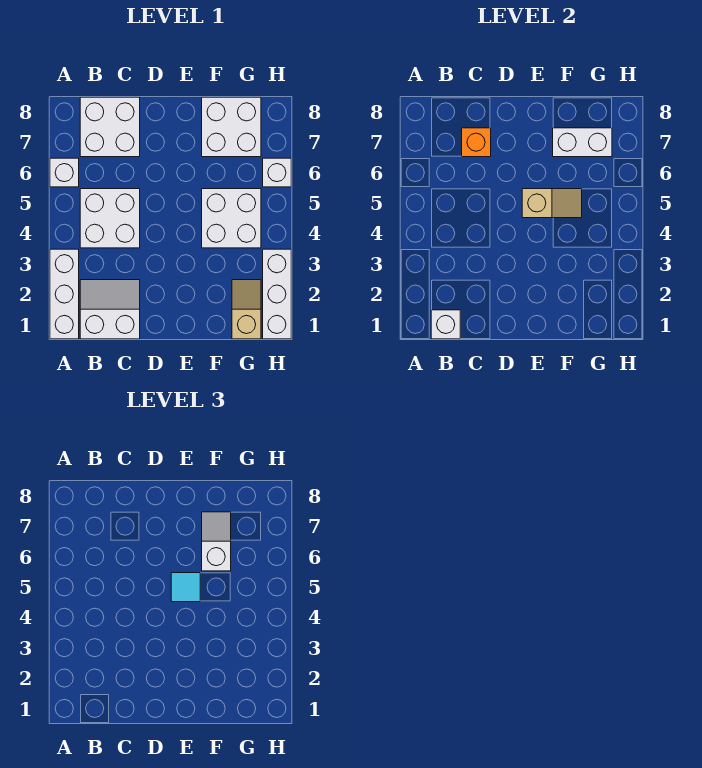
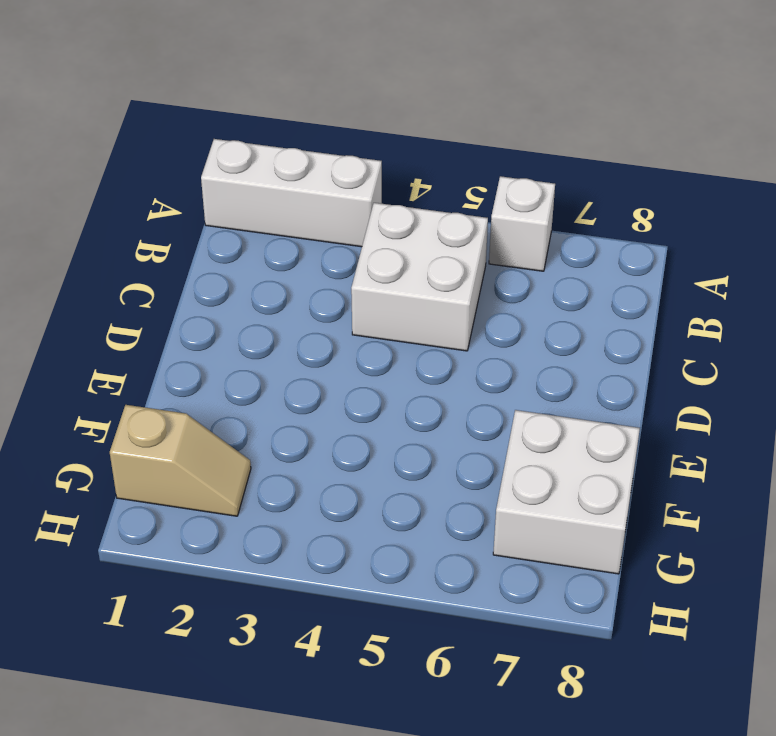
none -> white 2x2 slope [80,280,140,339]
none -> white 2x2 brick [80,97,140,157]
none -> white 2x2 brick [202,189,261,248]

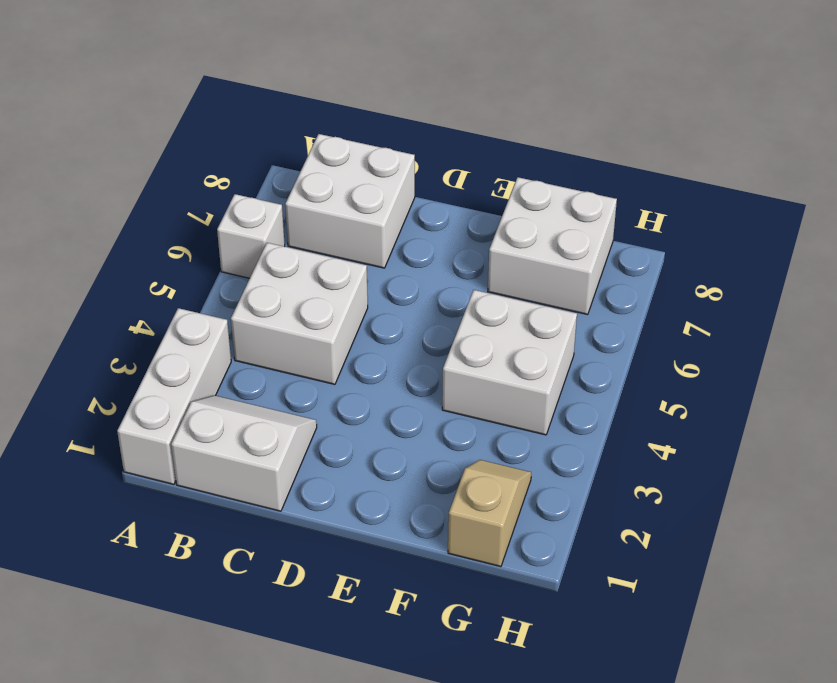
none -> white 1x3 brick [263,249,291,339]
none -> white 1x1 brick [263,158,291,187]
none -> white 1x1 brick [431,310,460,339]

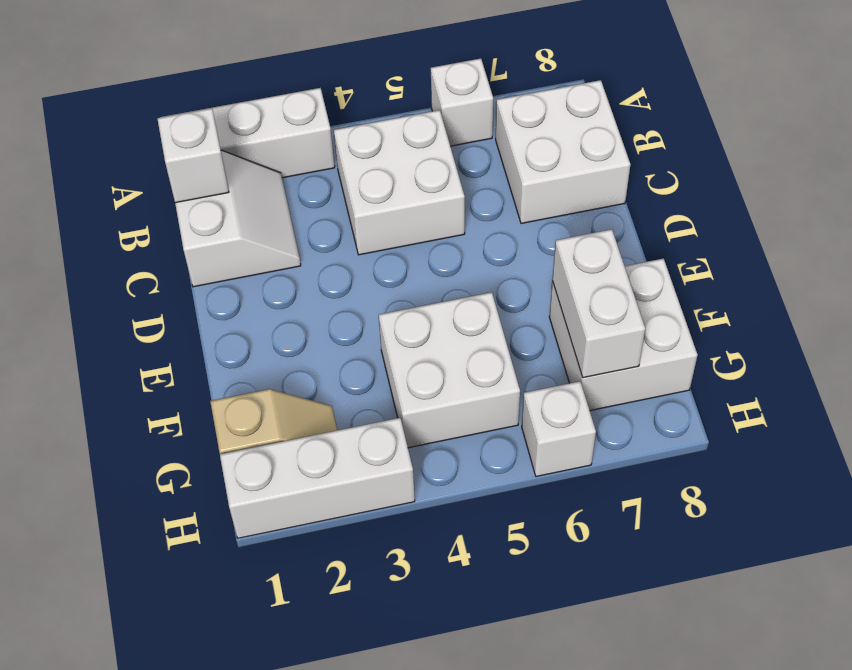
none -> orange 1x1 brick [462,128,491,157]
none -> tan 1x2 slope [522,189,582,218]
none -> cyan 1x1 tile [171,573,200,602]

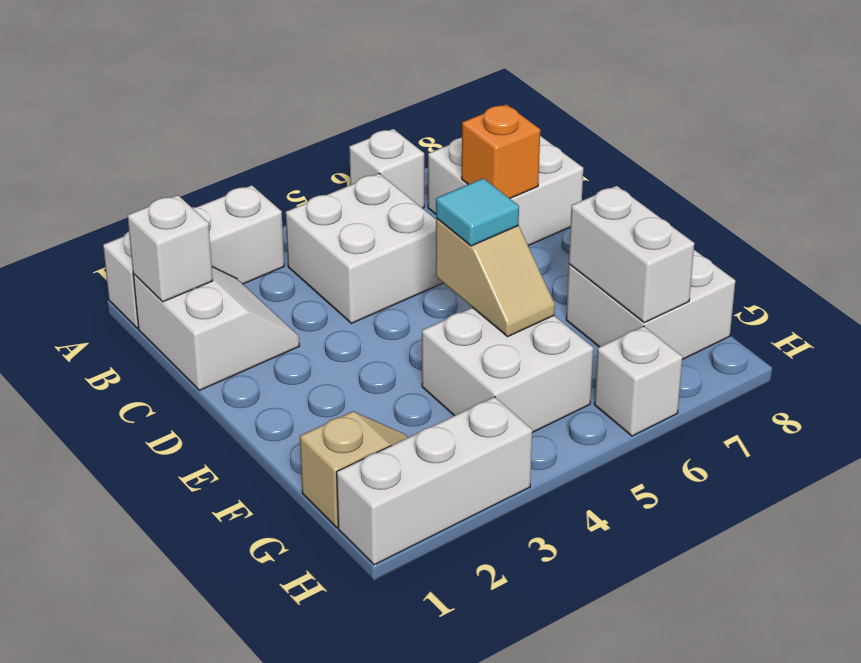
none -> white 1x2 slope [202,512,231,571]

